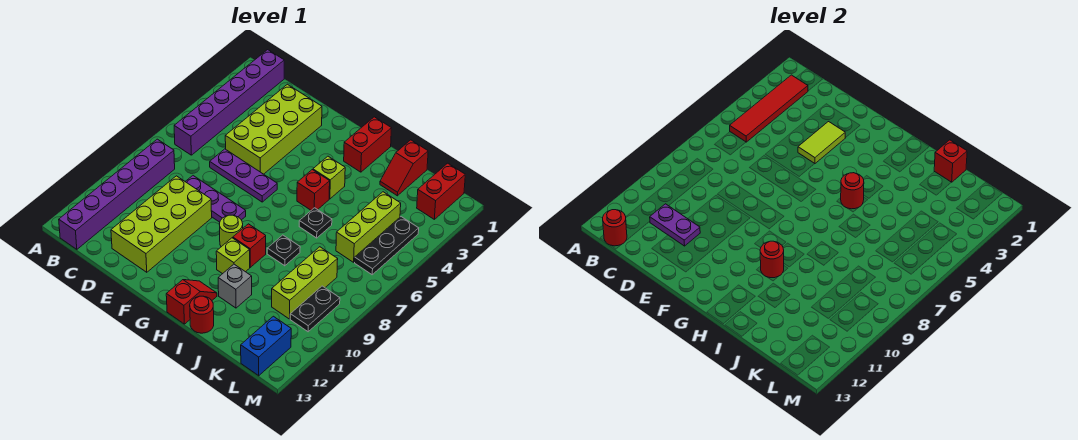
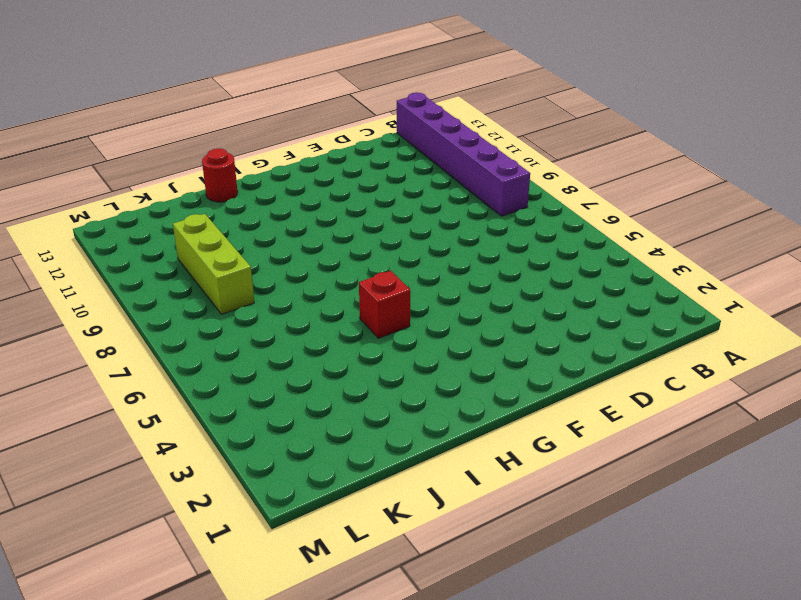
none -> purple 1x6 brick [174,50,284,155]
none -> lime 2x4 brick [225,84,322,174]
none -> purple 1x3 plate [210,149,277,202]
none -> purple 1x3 plate [185,176,246,222]

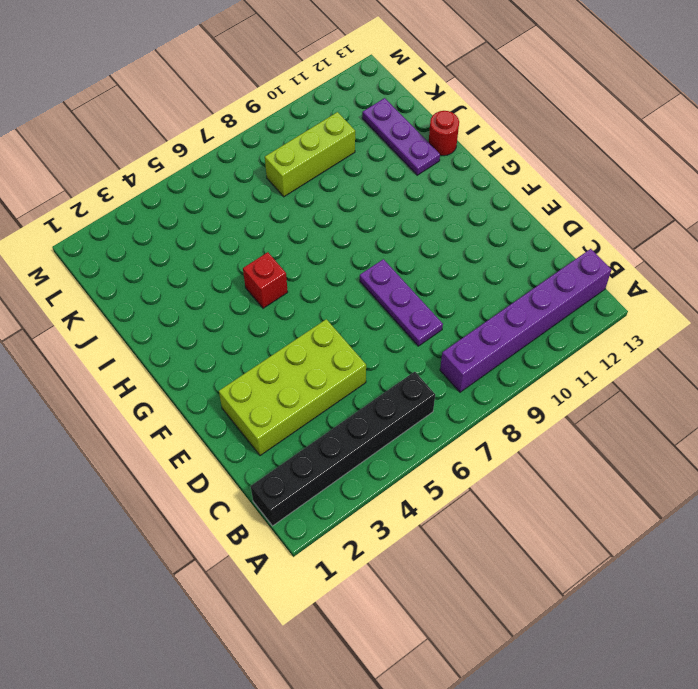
black 1x6 brick [251,372,435,526] -> purple 1x6 brick [174,50,284,155]
purple 1x3 plate [362,98,440,175] -> purple 1x3 plate moved to [210,149,277,202]
none -> lime 2x4 brick [111,176,212,272]
none -> lime 1x1 round brick [219,215,243,247]
none -> red 1x2 brick [344,117,391,172]
none -> lime 1x1 brick [313,156,345,199]

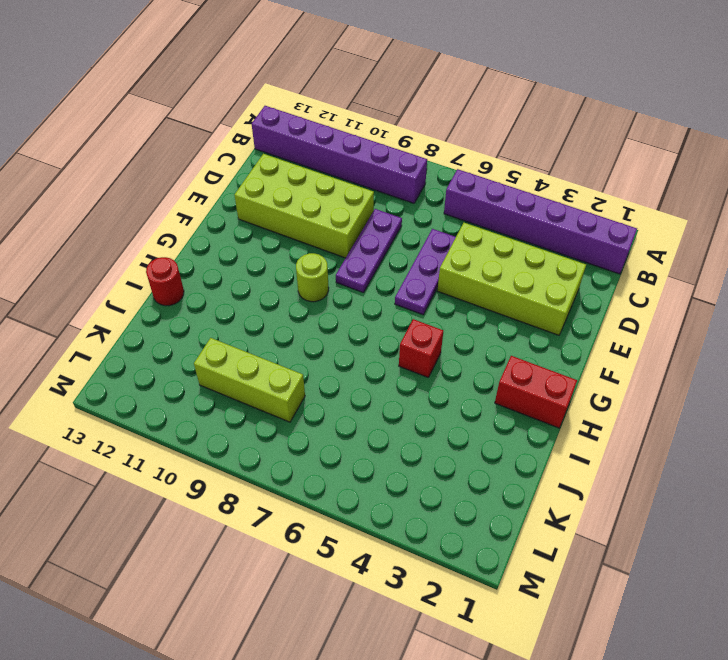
none -> lime 1x1 brick [313,156,345,199]
none -> red 1x1 brick [233,224,266,267]
none -> lime 1x1 brick [216,238,250,274]
none -> red 1x2 slope [166,280,217,324]

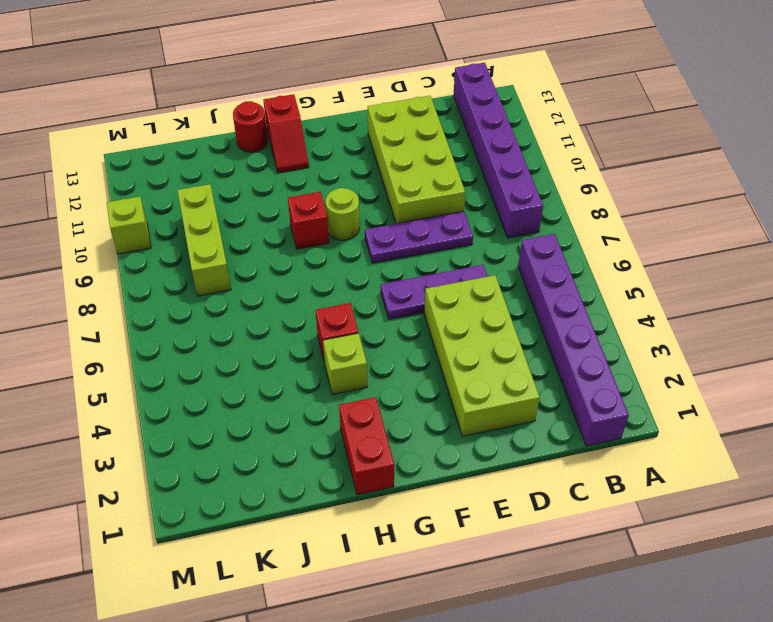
lime 1x1 brick [107,197,151,254] -> lime 1x1 brick moved to [216,238,250,274]
none -> black 1x1 plate [299,208,332,238]
none -> black 1x1 plate [267,235,300,266]
none -> grey 1x1 brick [218,264,252,308]
none -> red 1x2 slope [380,140,428,196]

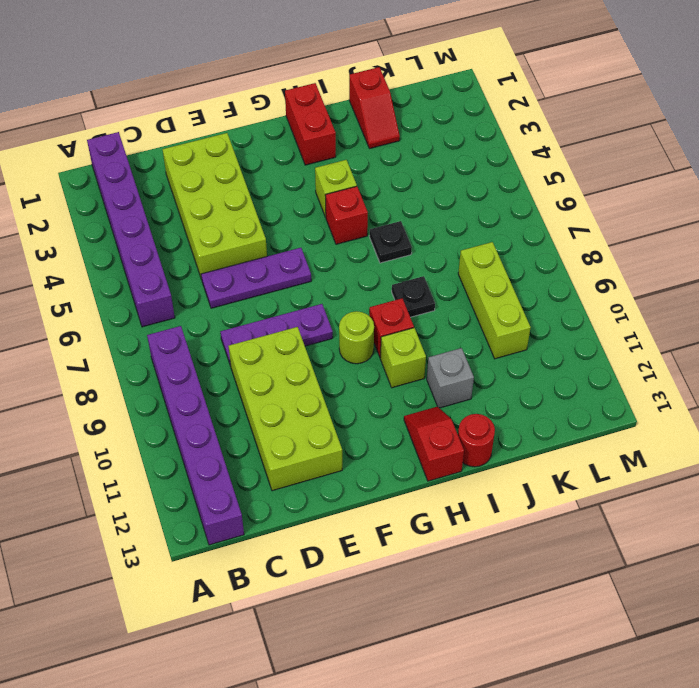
none -> lime 1x3 brick [336,192,401,262]
none -> red 1x2 brick [417,163,465,219]
none -> black 1x3 plate [355,217,419,275]
none -> black 1x2 plate [290,286,340,332]

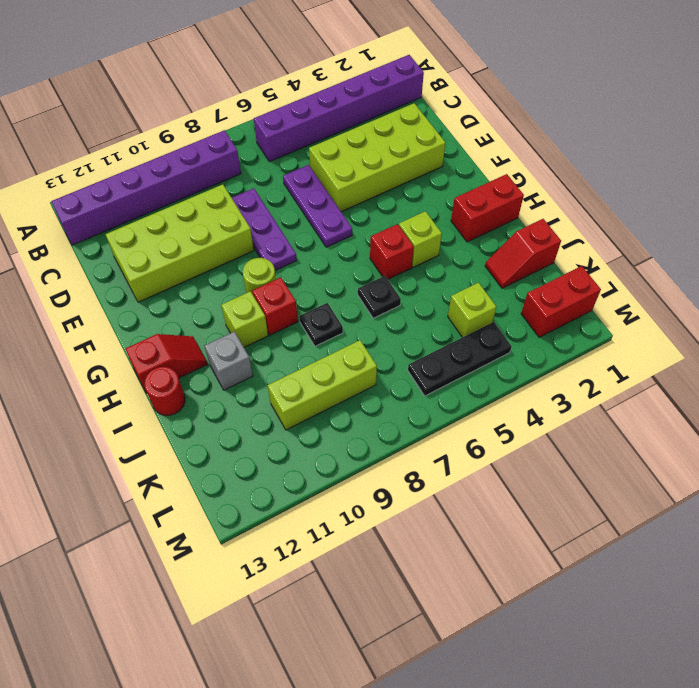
lime 1x1 brick [448,283,496,337] -> lime 1x3 brick [336,192,401,262]
none -> black 1x2 plate [290,286,340,332]
none -> blue 1x2 brick [241,316,291,376]
none -> red 1x4 tile [730,75,808,142]
none -> red 1x1 round brick [603,210,627,246]

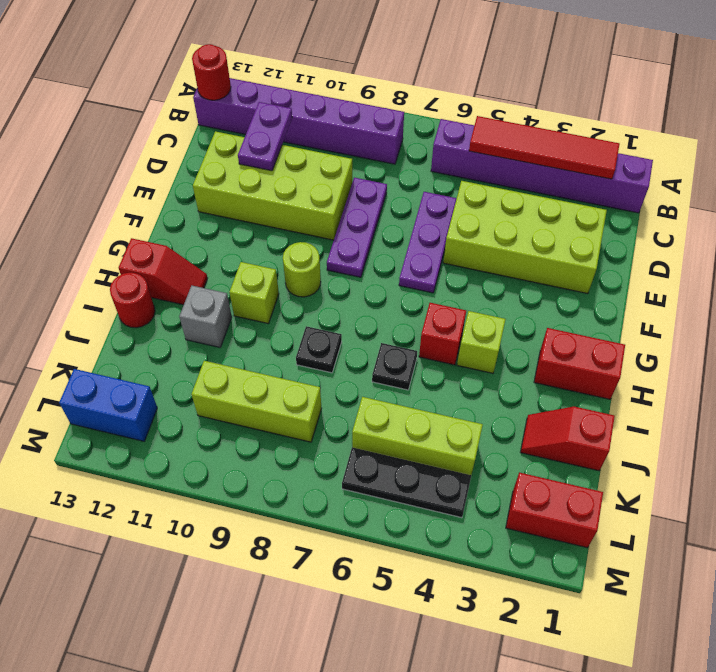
none -> red 1x1 brick [233,224,266,267]
none -> black 1x2 plate [290,286,340,332]
none -> lime 1x2 tile [798,122,845,164]
none -> red 1x1 round brick [841,173,864,209]

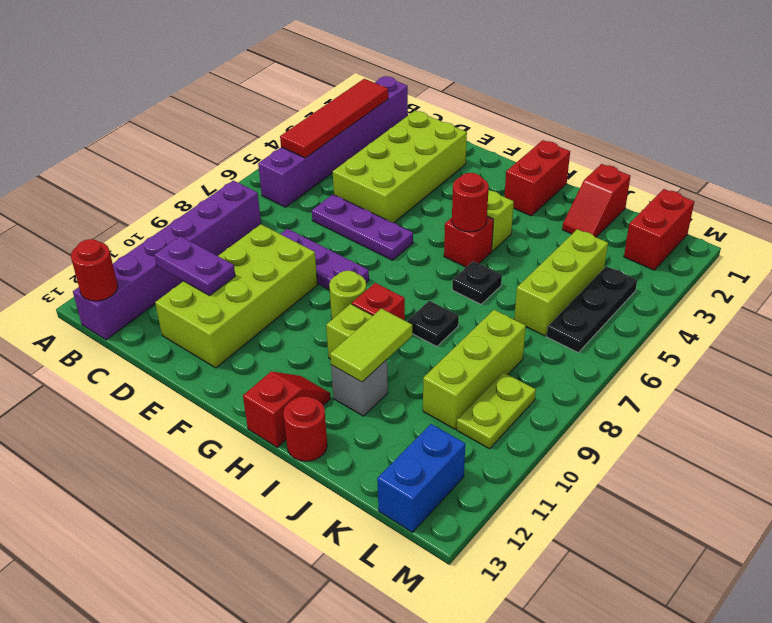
lime 1x2 tile [330,309,412,382] -> lime 1x2 tile moved to [798,122,845,164]
lime 1x2 plate [457,372,536,449] -> black 1x2 plate [290,286,340,332]
none -> red 1x1 round brick [760,241,784,278]
none -> red 1x1 brick [934,140,967,182]

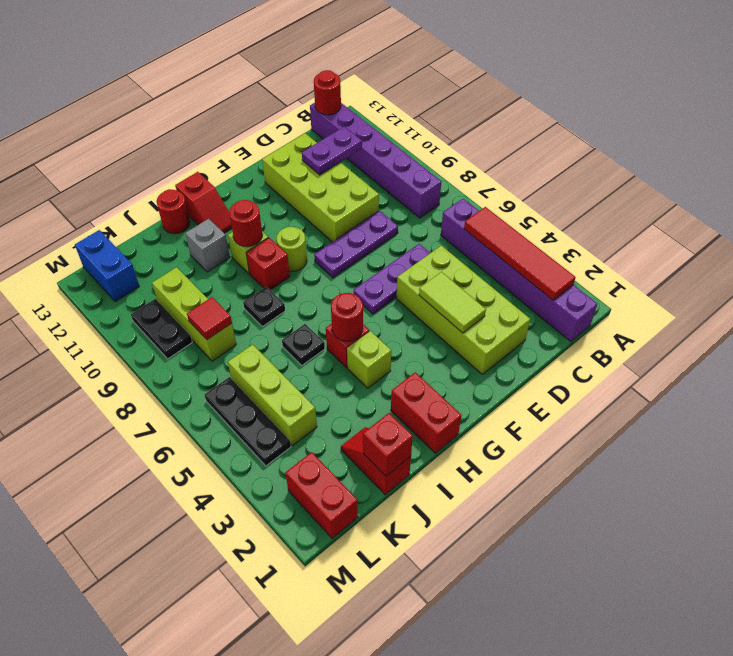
red 1x1 tile [187,297,232,340] -> none

